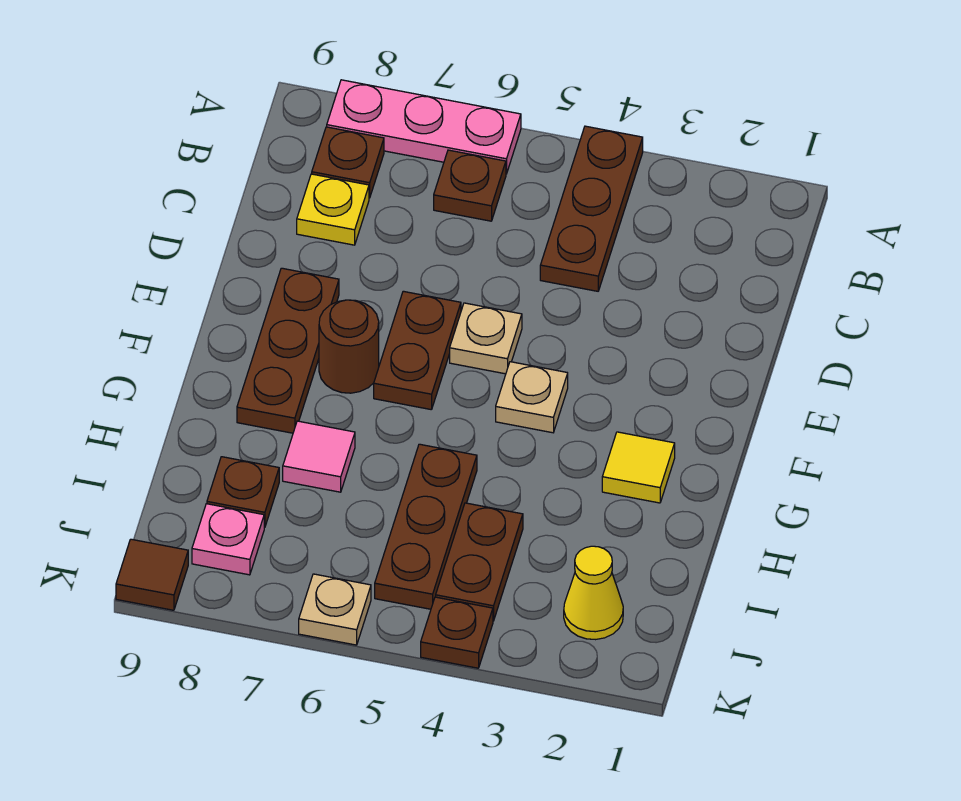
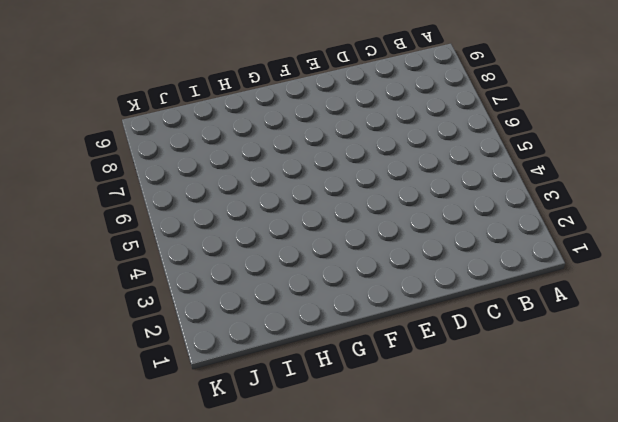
none -> brown 1x3 plate [540,126,643,291]
none -> pink 1x3 plate [327,80,521,174]
none -> brown 1x1 plate [434,150,506,221]

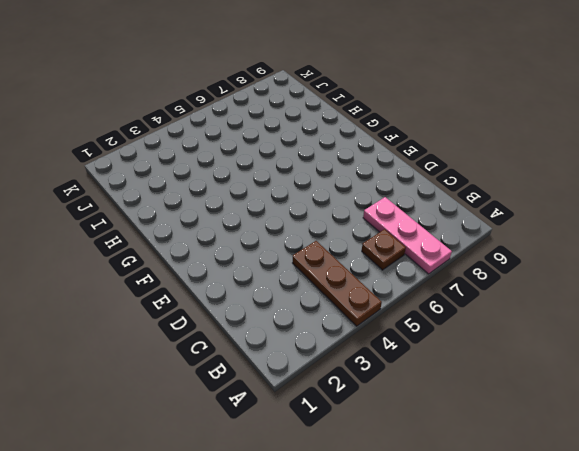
pink 1x3 plate [363,197,452,274] -> pink 1x3 plate turned to [327,80,521,174]
none -> brown 1x1 plate [312,127,384,198]
none -> yellow 1x1 plate [297,174,369,245]
none -> tan 1x1 plate [450,303,522,374]

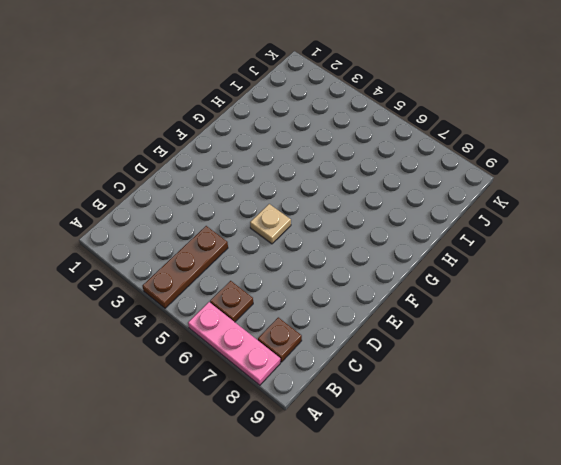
none -> yellow 1x1 plate [297,174,369,245]
none -> brown 1x2 plate [374,291,461,410]
none -> brown 1x3 plate [237,268,339,433]

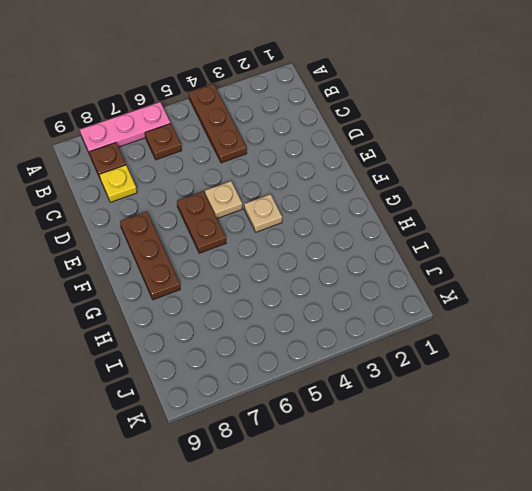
none -> brown 1x1 round brick [319,300,379,393]
none -> yellow 1x1 tile [602,432,675,503]
none -> brown 1x3 plate [375,444,477,609]

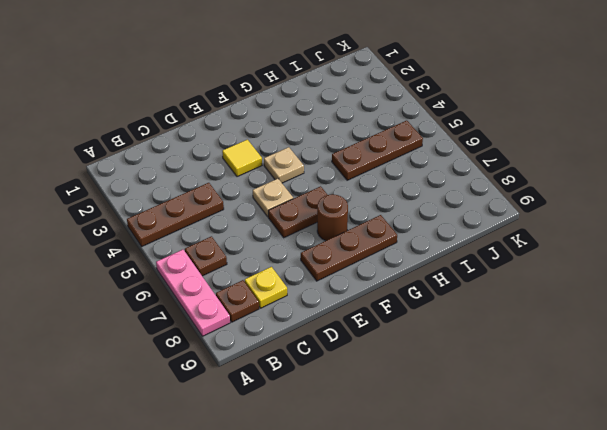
yellow 1x1 tile [222,140,262,177] -> yellow 1x1 tile moved to [602,432,675,503]
none -> pink 1x1 tile [283,421,355,492]
none -> brown 1x2 plate [436,503,523,621]
none -> brown 1x1 plate [207,457,279,528]

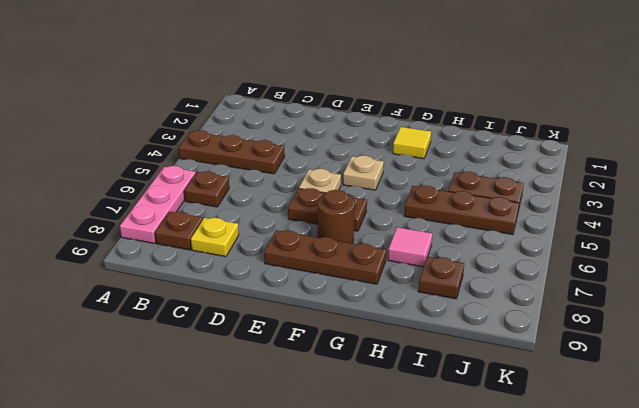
none -> yellow 1x1 cone [564,546,623,640]
none -> pink 1x1 plate [192,504,264,575]
none -> brown 1x1 plate [421,597,493,668]

